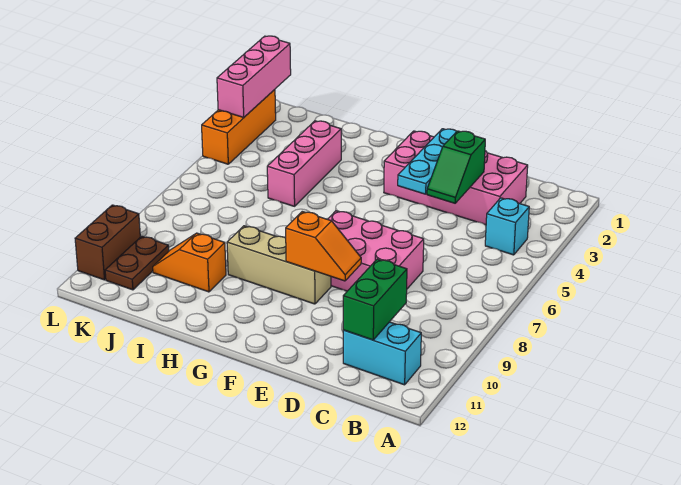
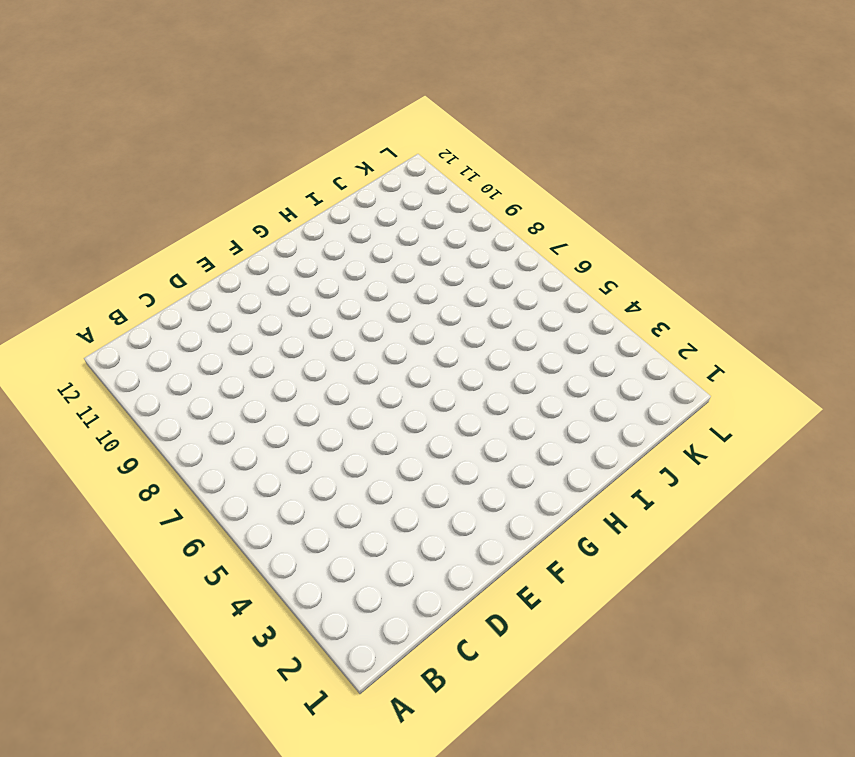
none -> cyan 1x1 brick [485,198,529,255]
none -> cyan 1x2 brick [343,322,421,385]
none -> pink 2x4 brick [384,131,528,225]

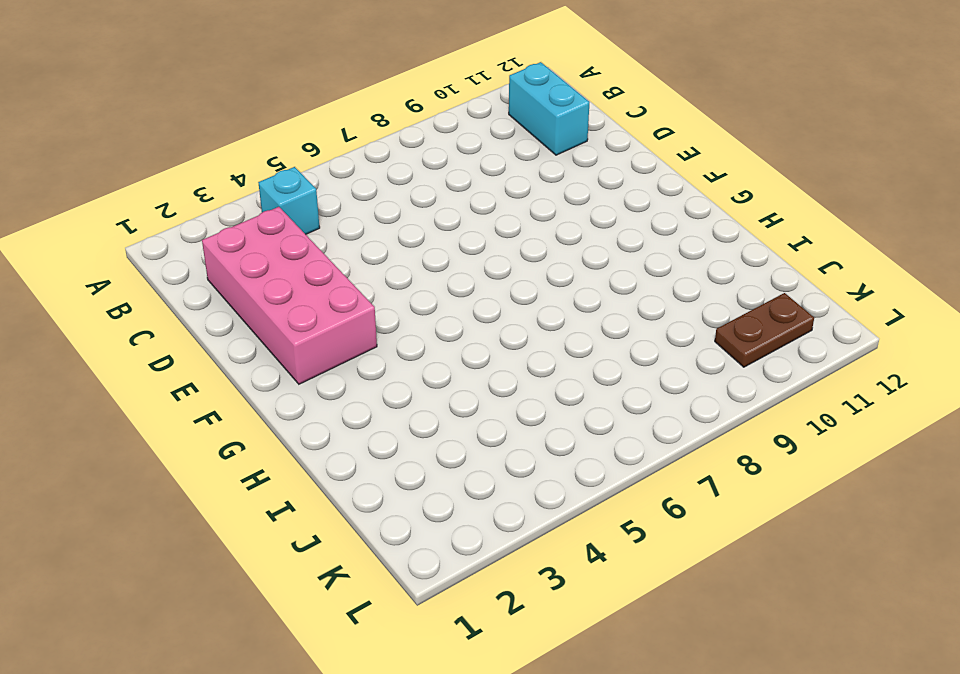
none -> pink 2x3 brick [328,211,424,291]
none -> tan 1x3 brick [227,226,331,304]
none -> pink 1x3 brick [267,121,341,206]

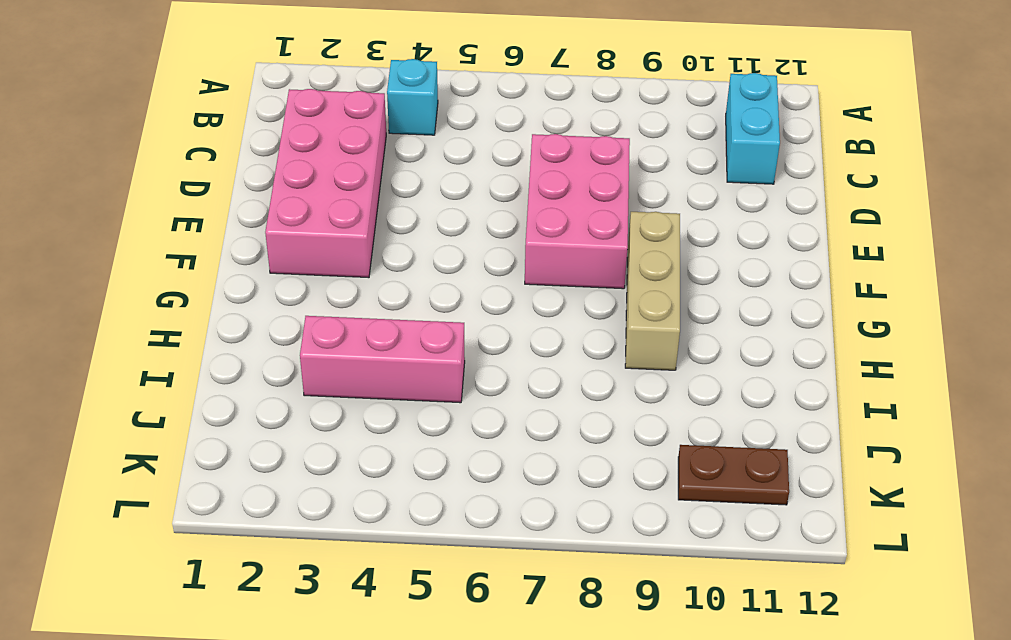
none -> orange 1x2 slope [153,233,226,292]
none -> orange 1x3 brick [202,90,276,164]
none -> brown 1x2 brick [75,205,140,280]

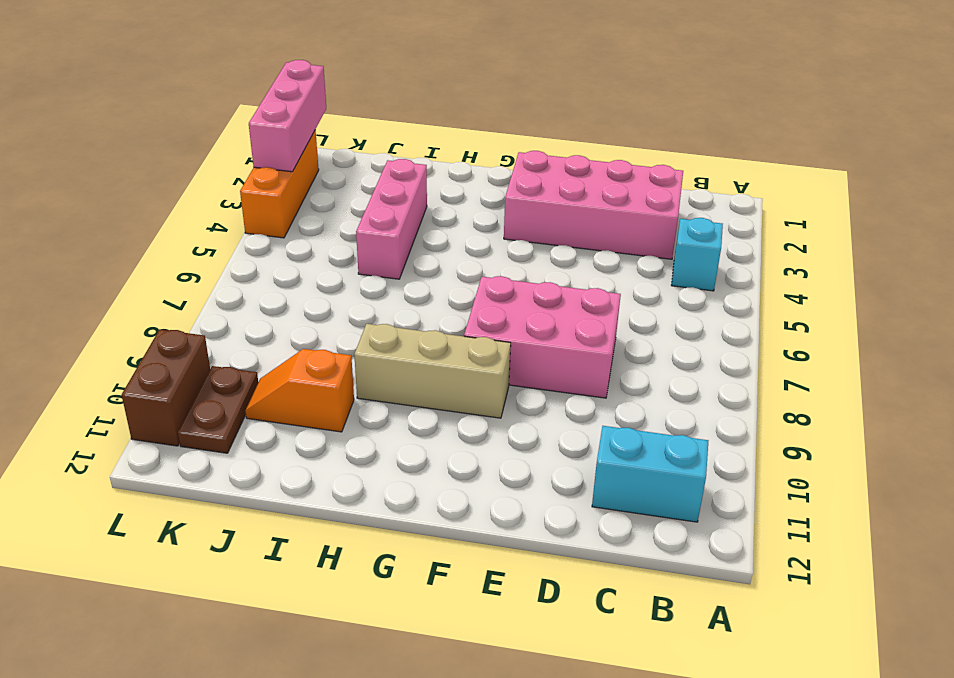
none -> green 1x2 brick [343,259,407,340]
none -> green 1x2 slope [427,131,485,203]
none -> cyan 1x3 plate [398,129,457,194]

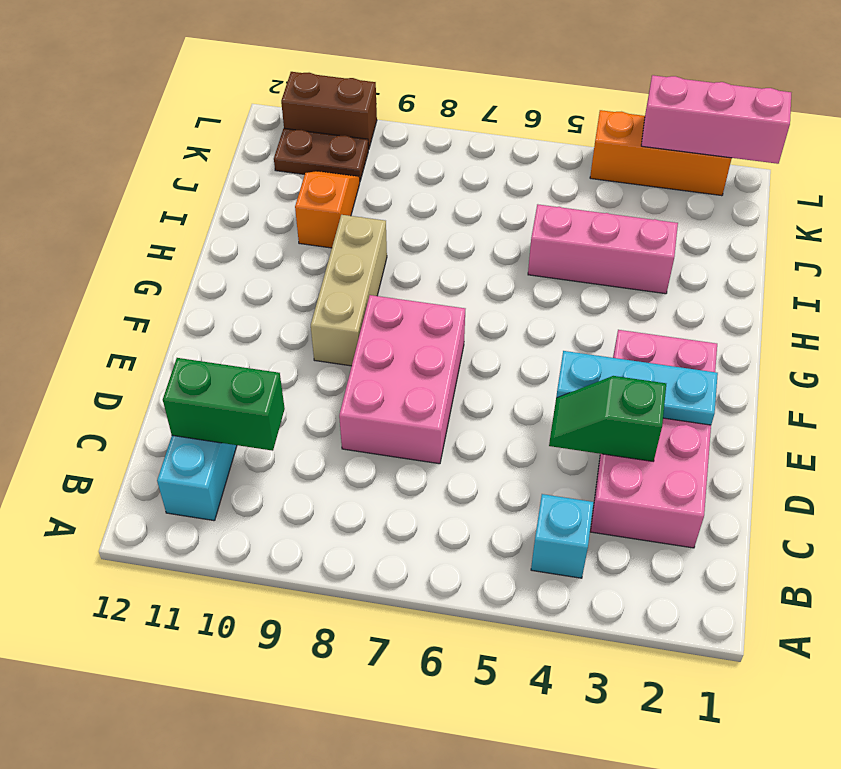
none -> orange 1x2 slope [286,211,361,281]

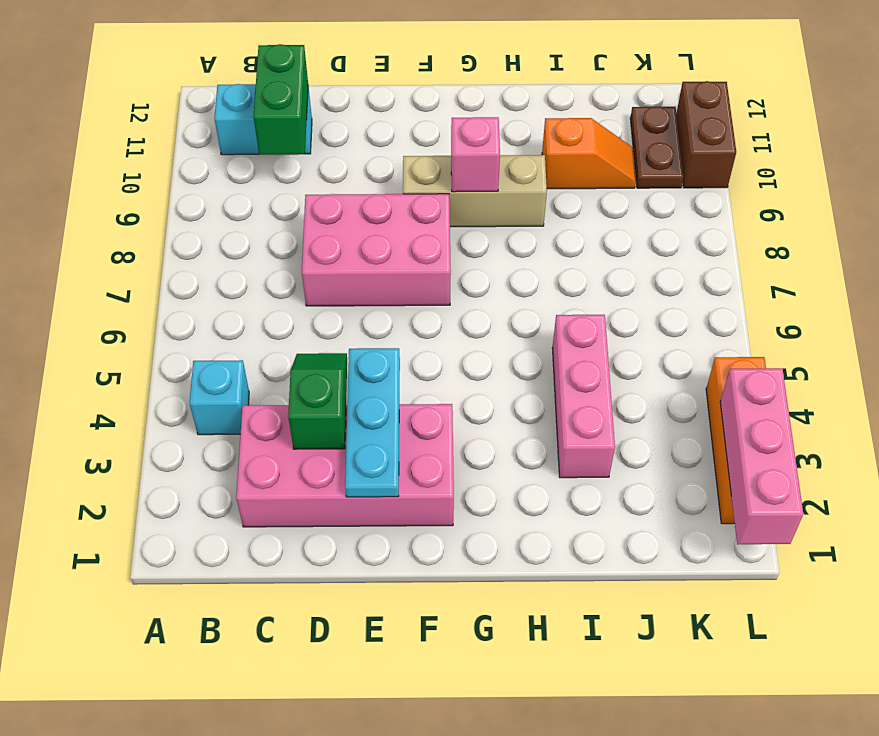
pink 1x1 brick [451,117,500,192] -> none
none -> orange 1x2 slope [286,211,361,281]

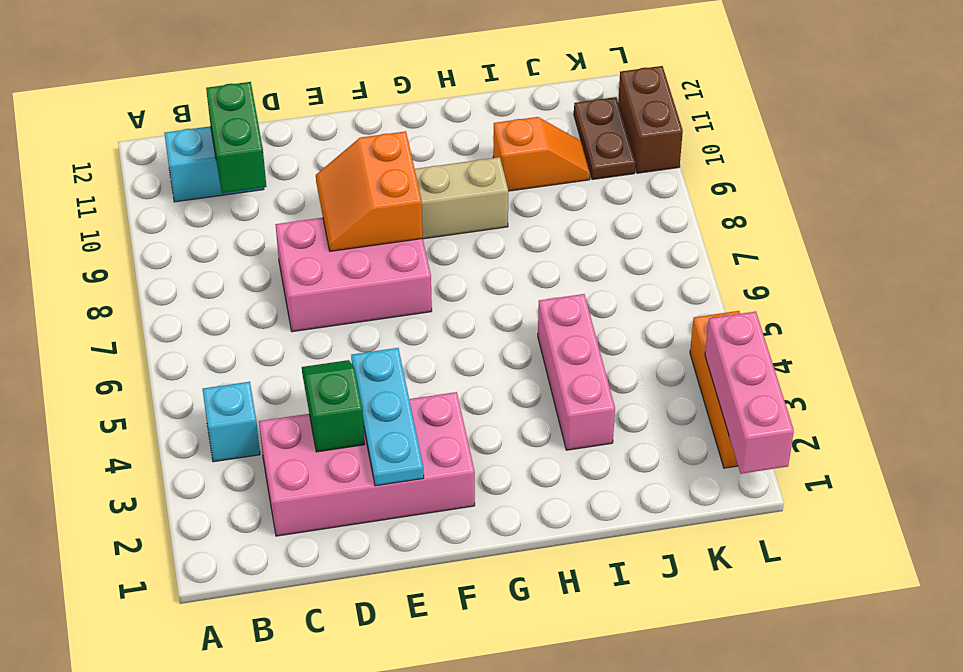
orange 2x2 slope [316,131,423,251] -> orange 1x2 slope [286,211,361,281]

